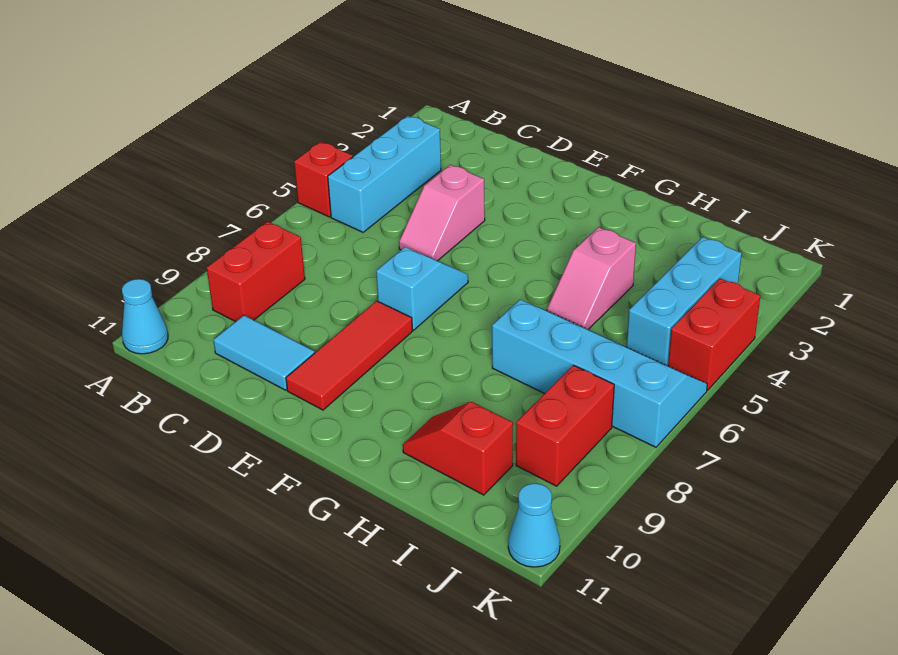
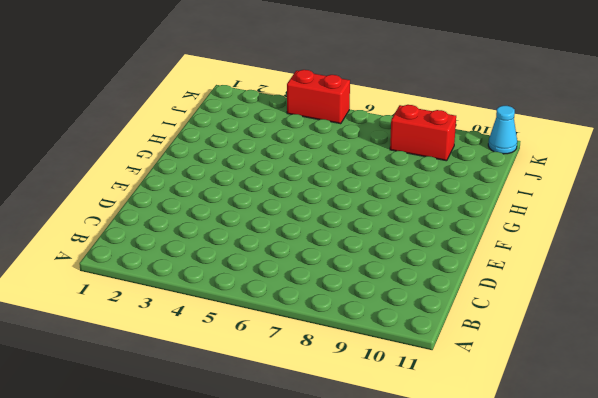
none -> red 1x1 brick [294,142,353,217]
none -> cyan 1x1 cone [122,279,168,354]
none -> cyan 1x3 brick [328,116,441,232]

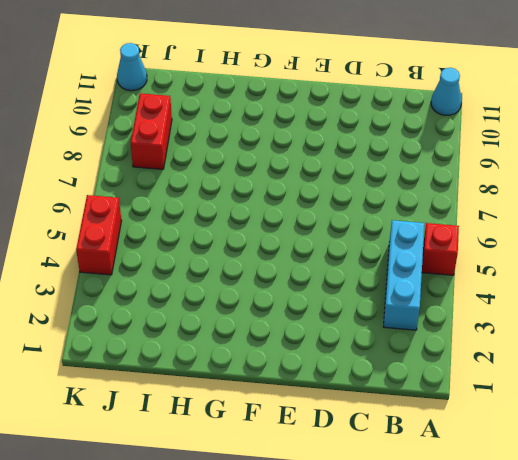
none -> red 1x2 brick [207,221,305,322]
none -> cyan 1x2 tile [213,315,315,390]
none -> pink 1x2 slope [399,165,485,261]

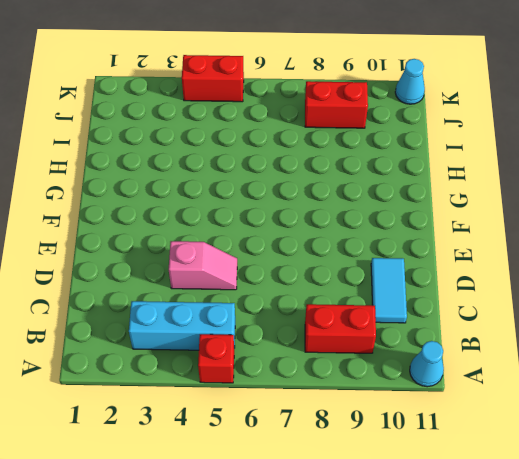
none -> cyan 1x2 slope [376,247,468,330]
none -> red 1x3 tile [286,301,412,410]
none -> pink 1x2 slope [547,227,636,329]

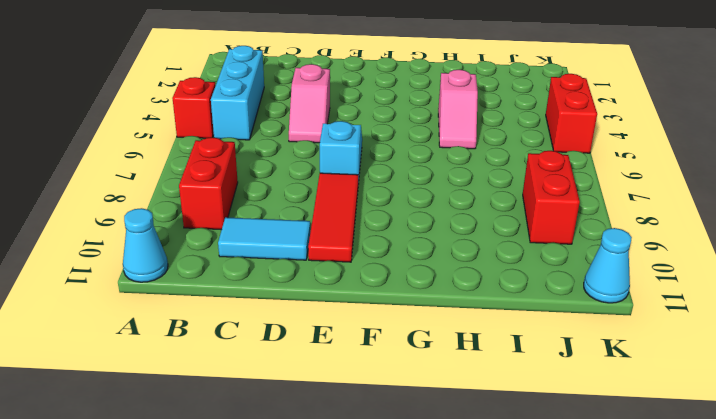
none -> cyan 2x4 slope [492,300,707,447]
none -> red 1x2 slope [403,402,513,495]
none -> cyan 1x3 brick [627,237,742,366]

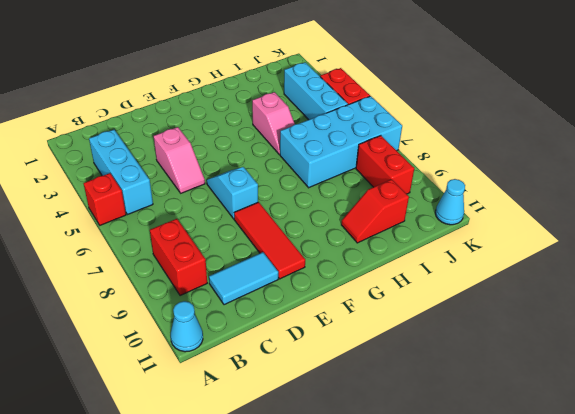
cyan 2x4 brick [280,96,402,188] -> cyan 2x4 slope [492,300,707,447]

